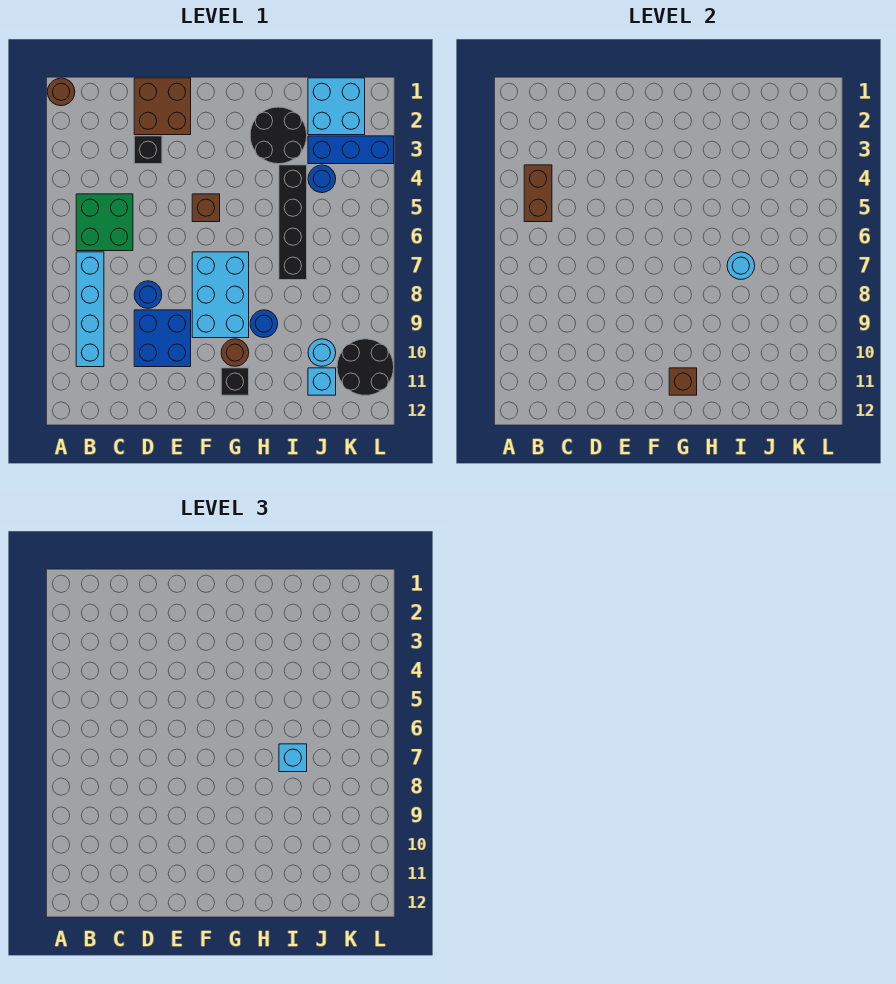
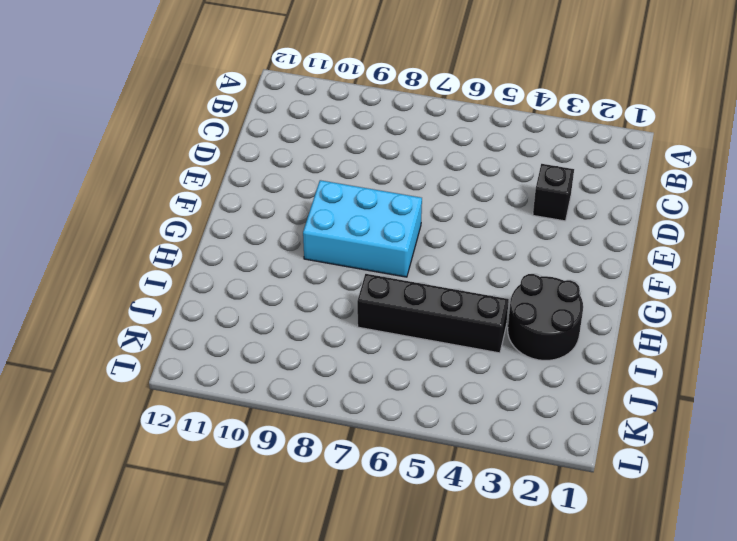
none -> brown 1x1 round brick [47,78,75,106]
none -> green 2x2 brick [76,194,133,251]
none -> cyan 1x4 brick [76,252,104,367]

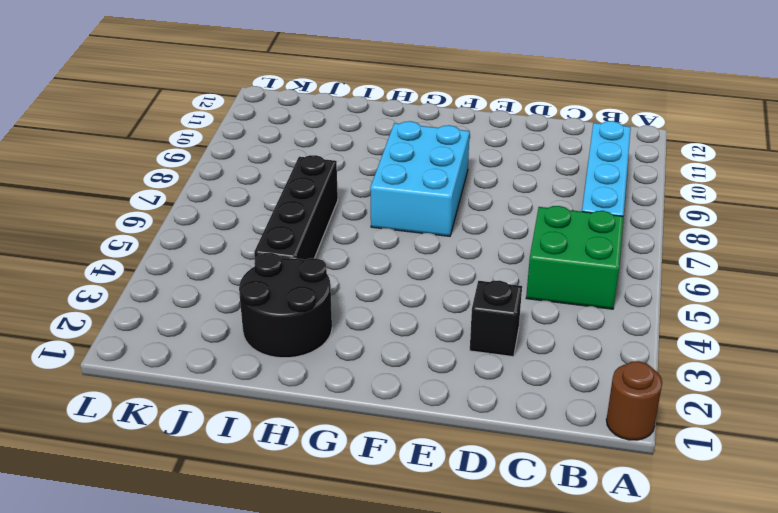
none -> brown 2x2 brick [134,78,191,135]
none -> blue 1x1 round brick [134,281,162,308]
none -> blue 2x2 brick [134,310,191,367]

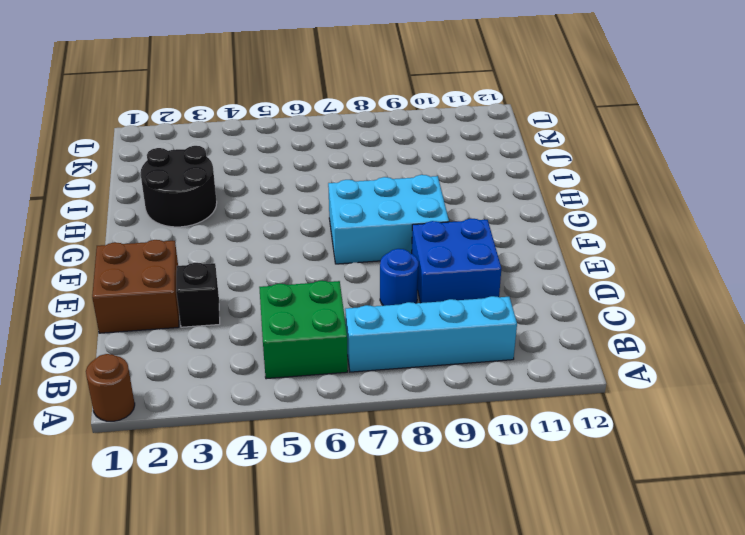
none -> brown 1x1 brick [192,194,220,222]
none -> brown 1x1 round brick [221,339,249,366]
none -> black 1x1 brick [221,368,249,395]

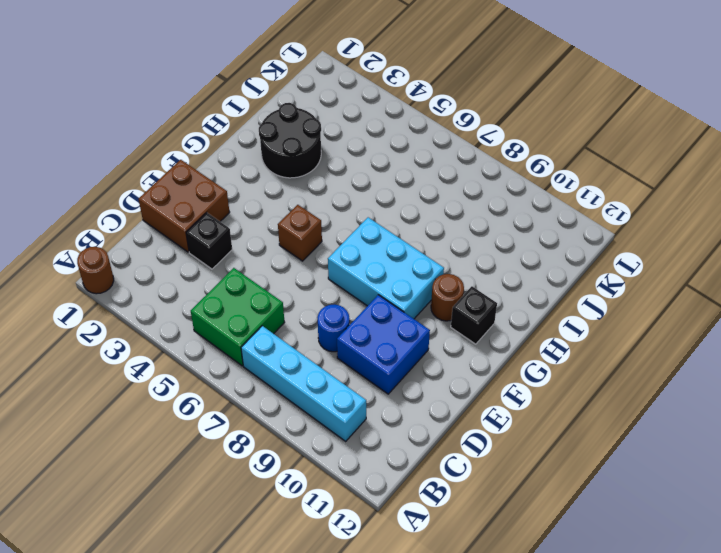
none -> blue 1x1 round brick [250,310,278,337]
none -> black 1x4 brick [279,165,307,280]
none -> cyan 2x2 brick [308,78,365,135]

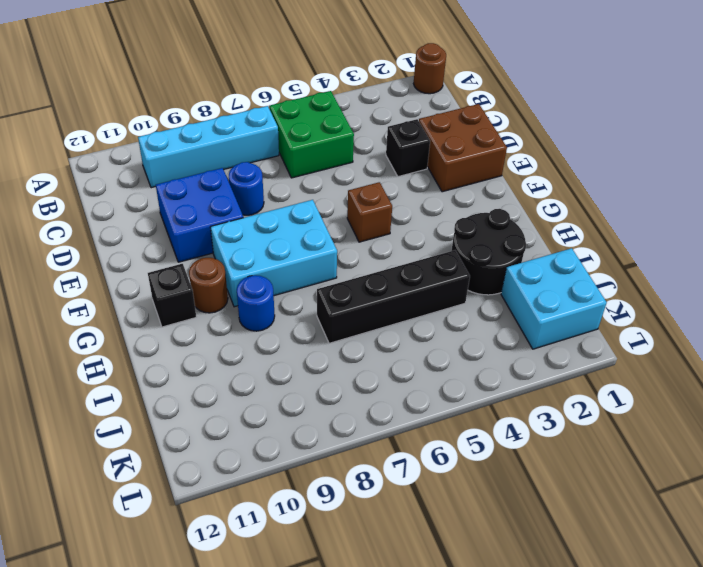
none -> blue 1x3 brick [308,136,394,164]
none -> blue 1x1 round brick [308,165,336,193]
none -> cyan 1x1 round brick [308,339,336,366]

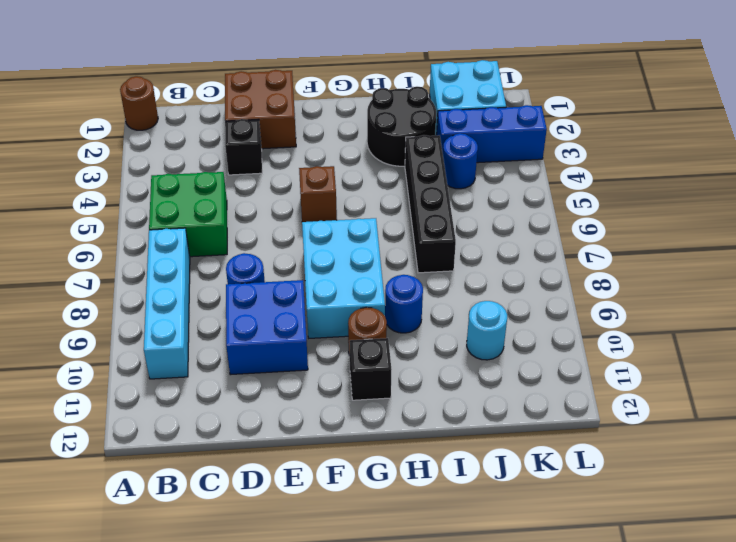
none -> cyan 1x1 brick [308,368,336,395]
none -> black 2x2 round brick [337,339,394,395]
none -> brown 1x2 brick [524,165,552,222]

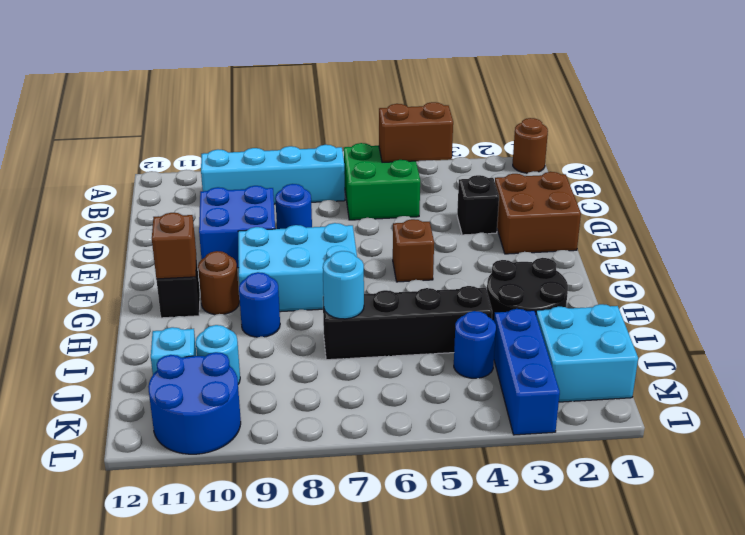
blue 2x2 round brick [148,352,241,454] -> black 2x2 round brick [337,339,394,395]
none -> cyan 1x1 brick [279,744,307,772]

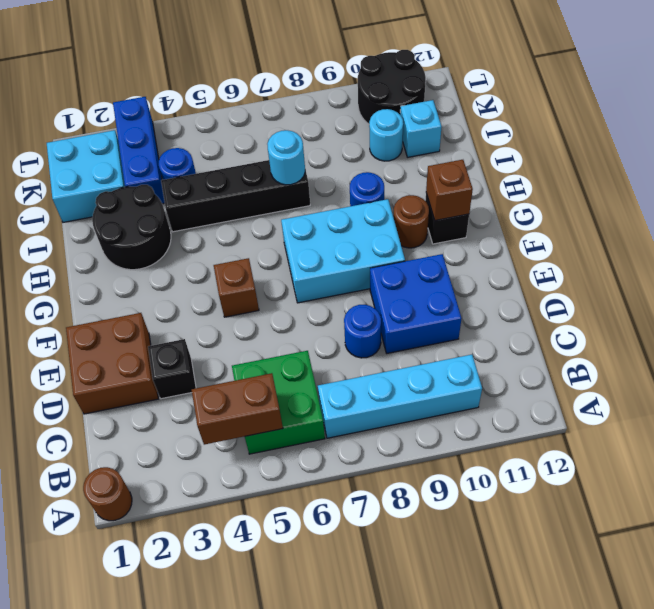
none -> cyan 1x1 brick [279,744,307,772]

